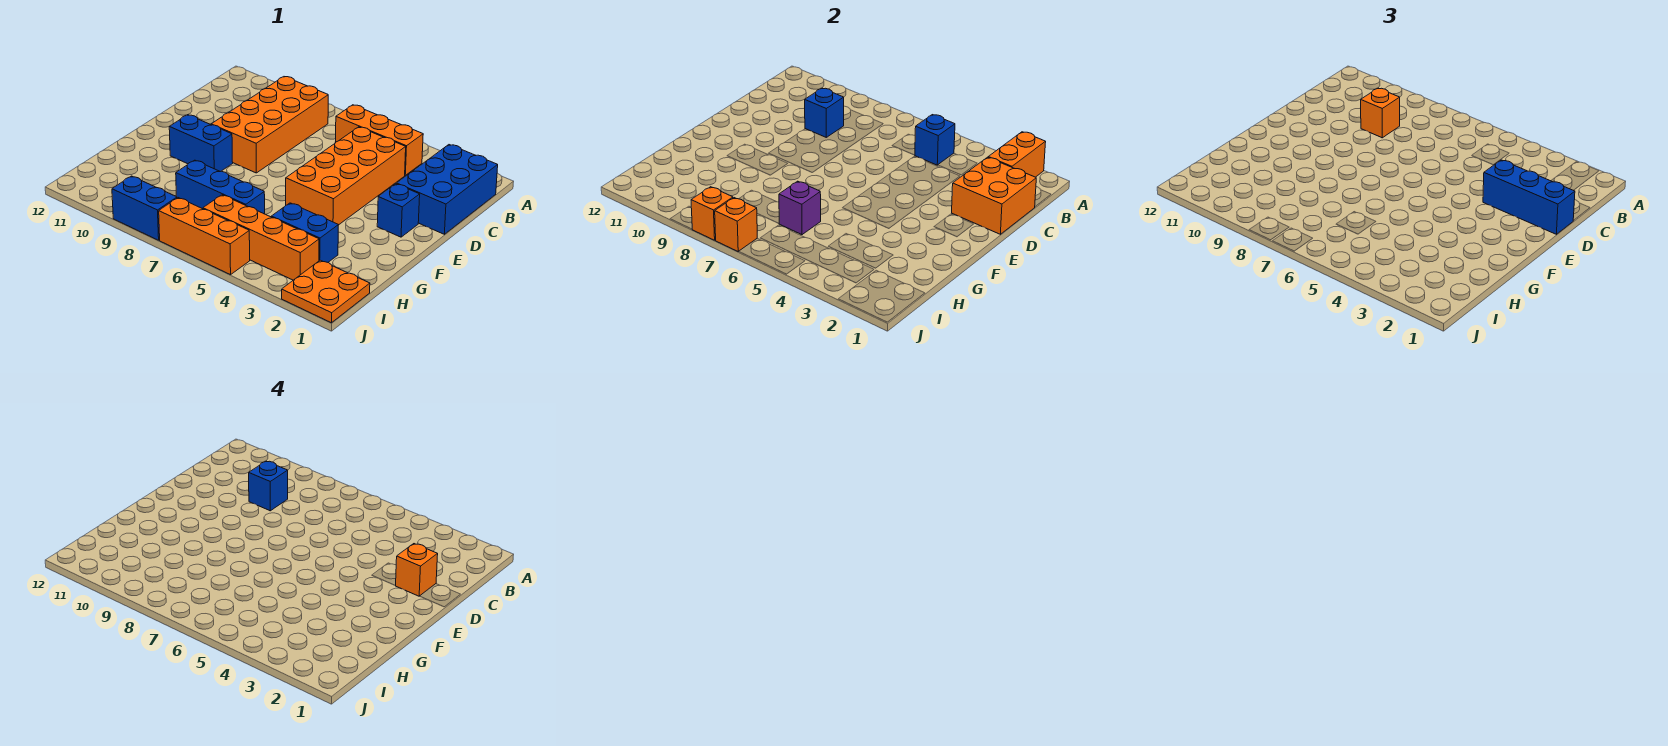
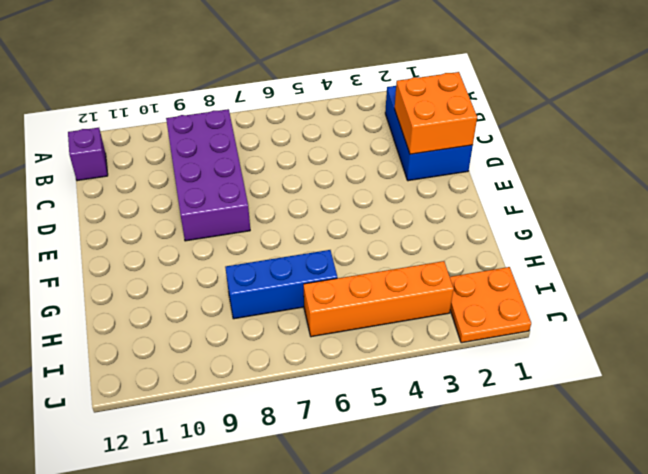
purple 2x4 brick [166,109,250,241] -> orange 2x4 brick [211,77,328,173]
purple 1x1 brick [68,128,108,181] -> purple 1x1 brick moved to [779,181,821,235]
none -> orange 1x3 brick [335,105,423,175]
none -> orange 2x4 brick [286,127,406,225]
none -> blue 1x1 brick [377,184,420,237]

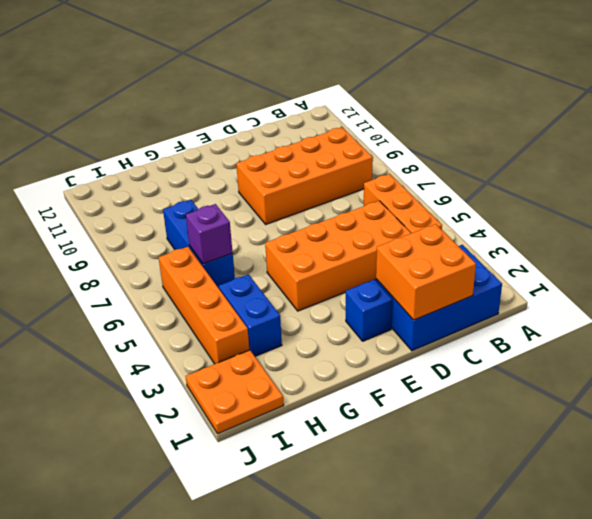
none -> blue 1x2 brick [169,115,233,172]
none -> orange 1x3 brick [159,198,250,275]
none -> blue 1x2 brick [112,176,177,240]

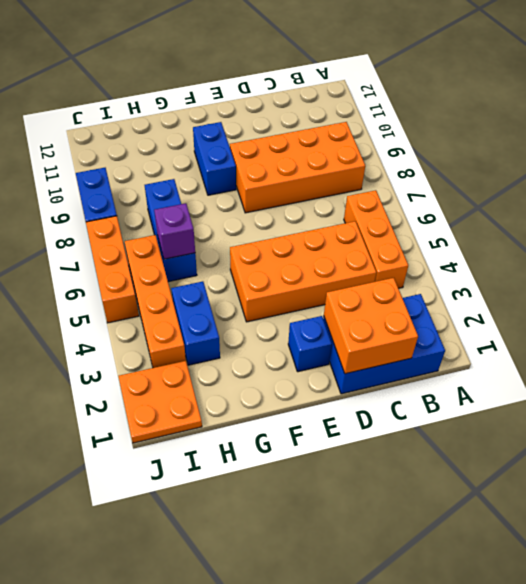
none -> orange 1x2 brick [988,132,1046,177]
none -> blue 1x1 brick [915,115,955,165]
none -> blue 1x1 brick [805,88,844,137]

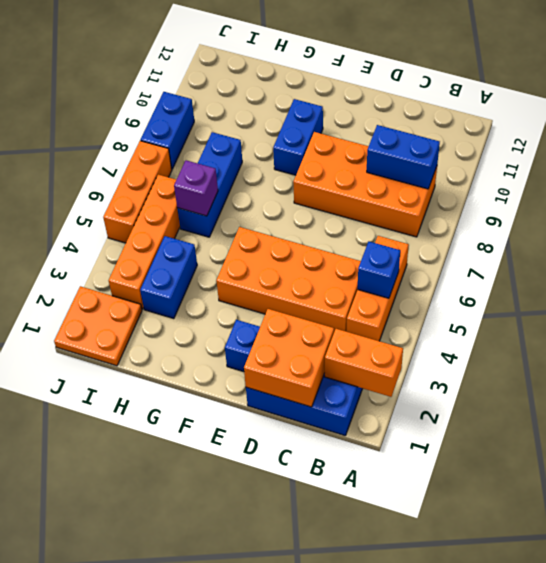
blue 1x2 brick [367,125,440,189] -> blue 1x1 brick [805,88,844,137]
none -> orange 1x1 brick [715,198,757,251]
none -> orange 1x1 brick [691,187,733,240]
none -> orange 1x1 brick [1361,88,1400,138]

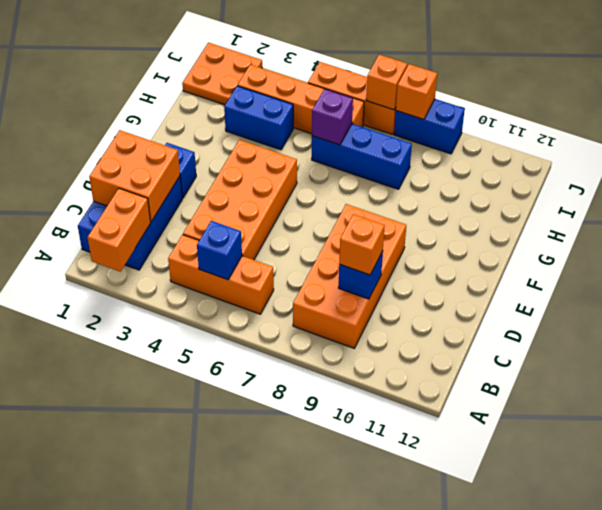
none -> blue 1x2 brick [169,115,233,172]
none -> blue 1x3 brick [1483,160,1575,234]
none -> blue 1x1 brick [249,461,288,511]

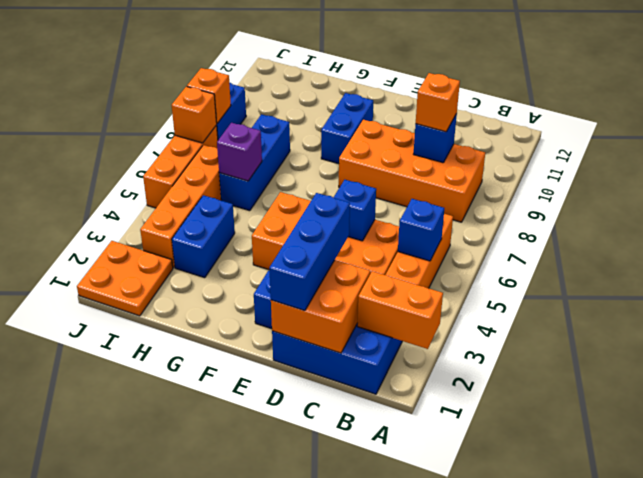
blue 1x1 brick [334,180,376,241] -> blue 1x1 brick moved to [249,461,288,511]
none -> orange 1x1 brick [396,544,438,596]

